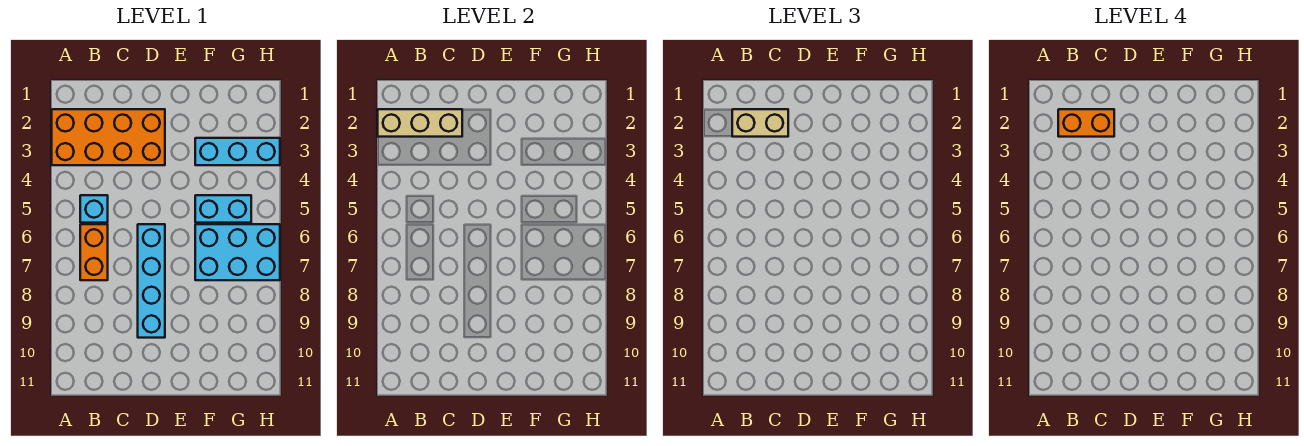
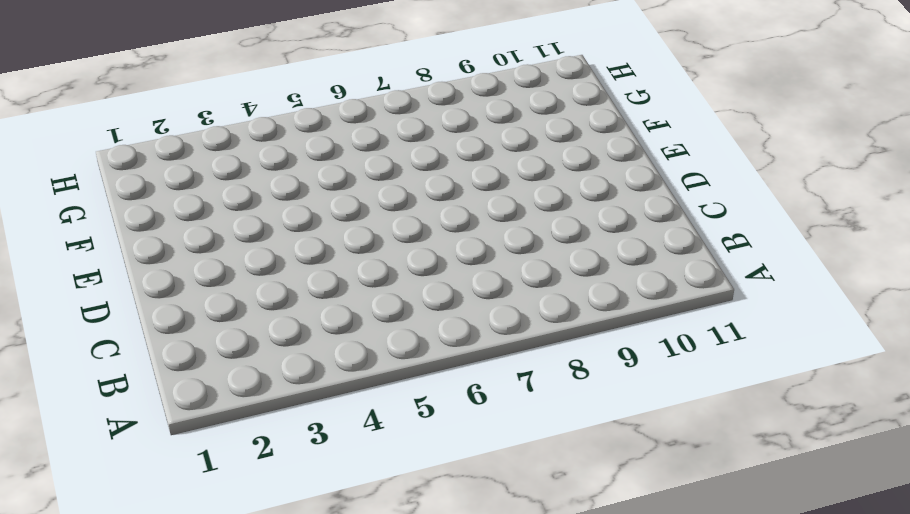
none -> orange 2x4 brick [52,109,165,165]
none -> cyan 1x1 brick [80,195,108,223]

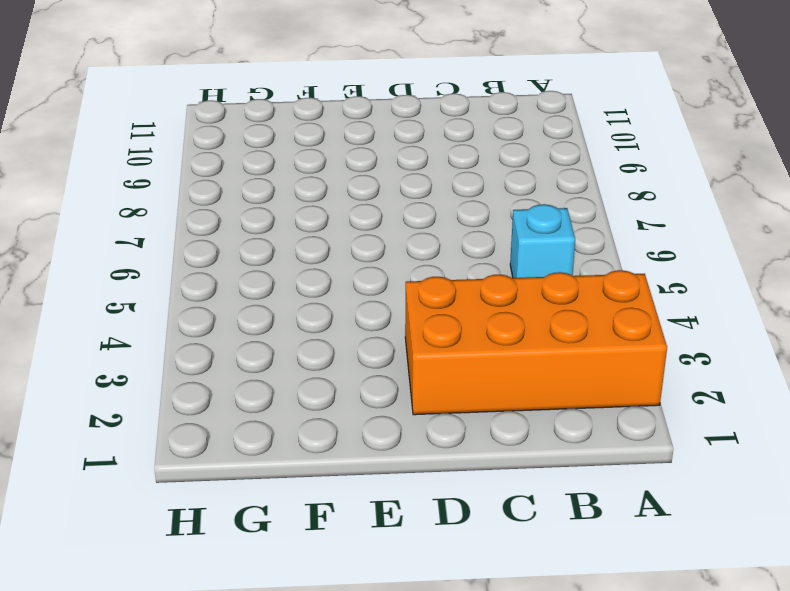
none -> orange 1x2 brick [80,224,108,280]
none -> cyan 1x4 brick [138,224,165,338]

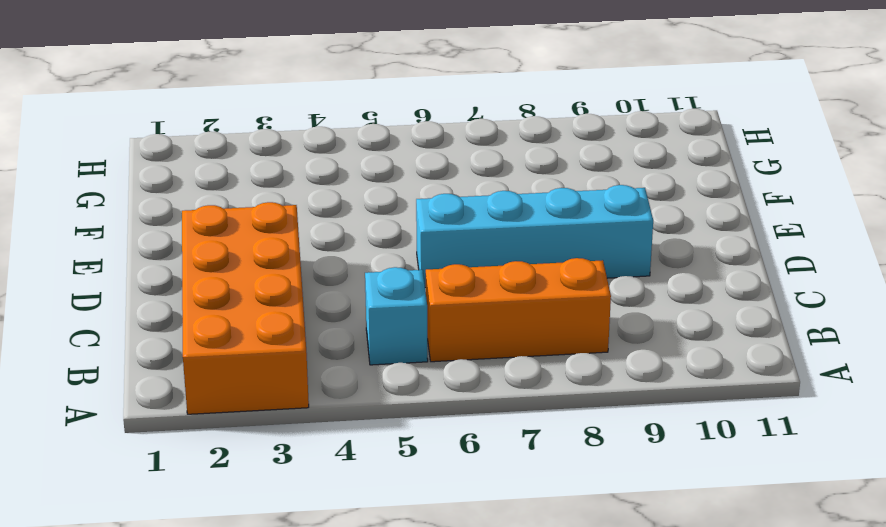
orange 1x3 brick [426,258,611,362] -> orange 1x2 brick [80,224,108,280]
none -> cyan 1x3 brick [195,138,280,165]
none -> cyan 1x2 brick [195,195,251,223]

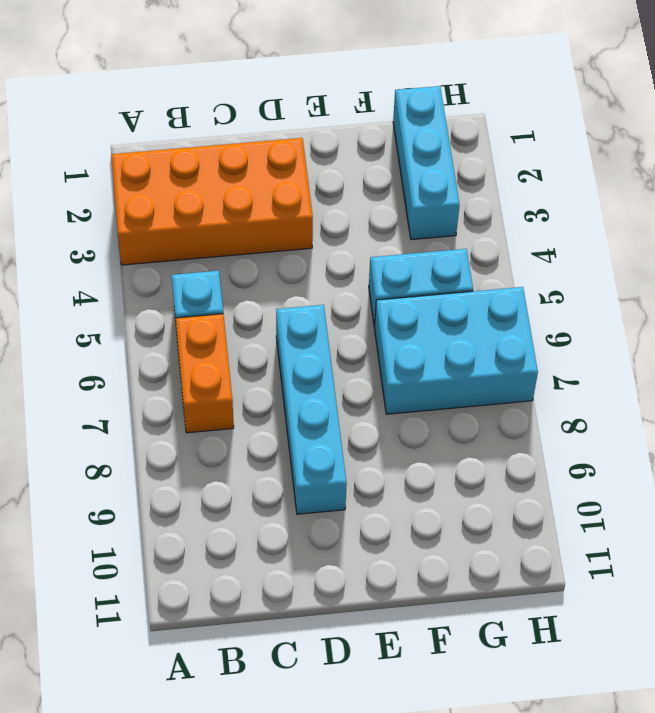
cyan 1x3 brick [393,86,460,240] -> cyan 1x3 brick turned to [195,138,280,165]
none -> tan 1x3 brick [378,109,462,137]
none -> tan 1x2 brick [732,109,788,137]

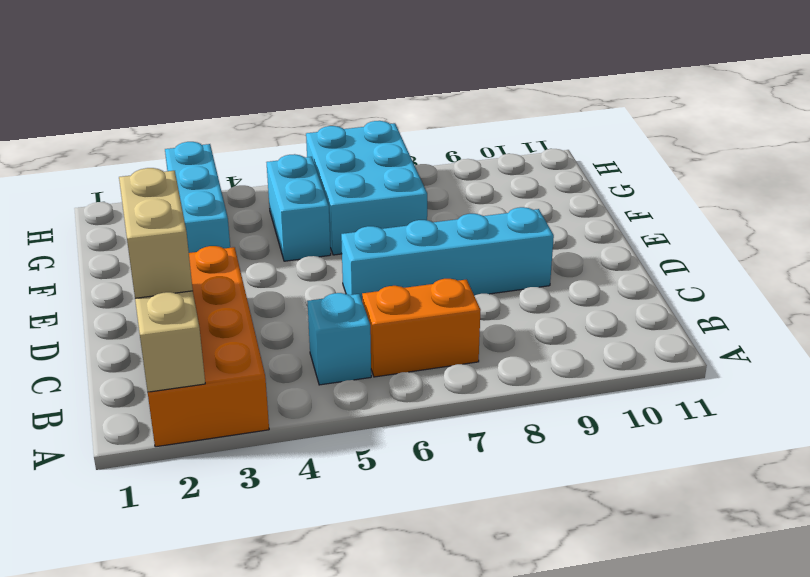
none -> orange 1x2 brick [1058,109,1114,137]

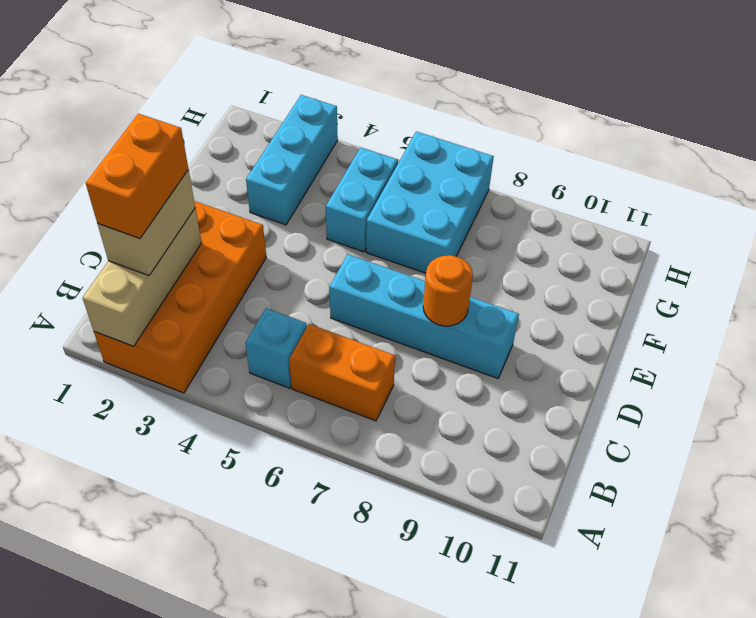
orange 1x1 round brick [423,255,473,326] -> none

